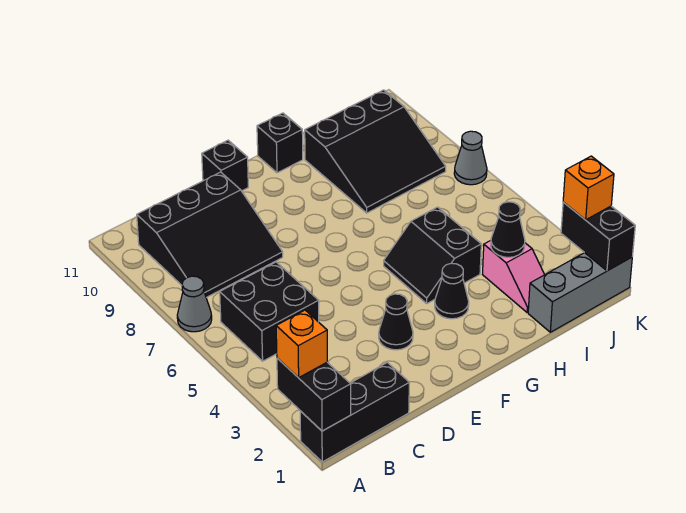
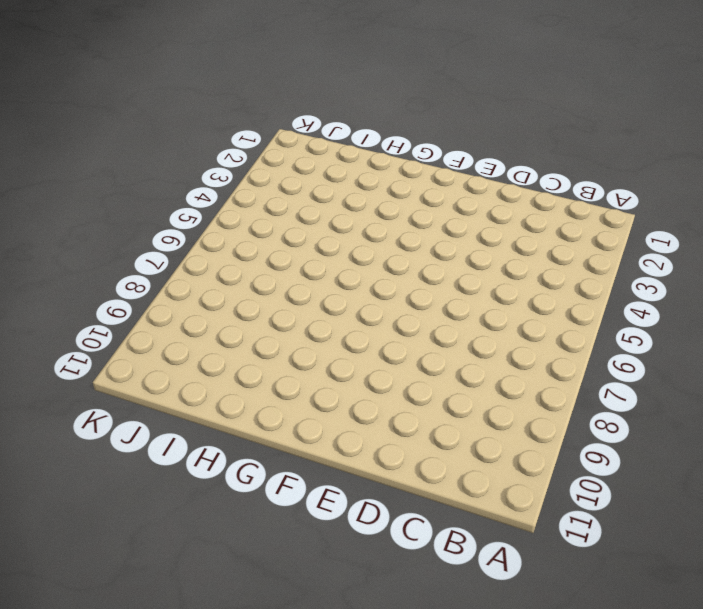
none -> black 1x3 brick [300,362,409,462]
none -> grey 1x1 cone [177,276,212,332]
none -> black 2x2 brick [220,262,319,361]

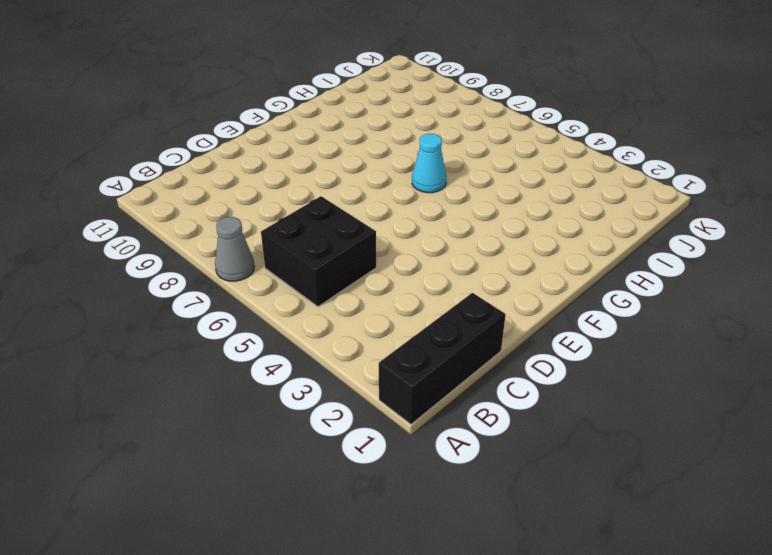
cyan 1x1 cone [412,134,446,193] -> none
none -> black 3x3 slope [137,172,283,298]
none -> black 1x1 cone [379,294,413,350]
none -> black 1x1 brick [202,140,248,191]

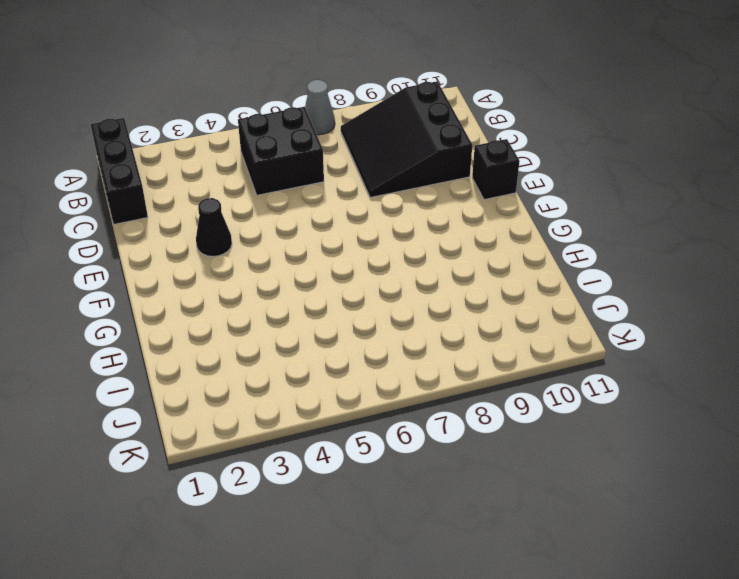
none -> black 1x1 cone [435,263,469,319]
none -> black 2x2 slope [384,207,481,303]
none -> black 1x1 brick [257,113,303,173]

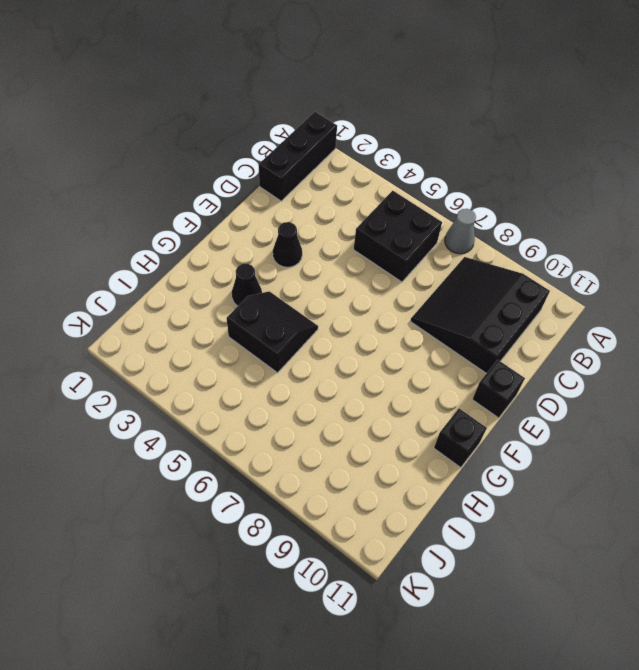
none -> black 3x3 slope [305,90,446,213]
none -> grey 1x3 brick [528,253,632,332]
none -> pink 1x2 slope [482,241,545,312]

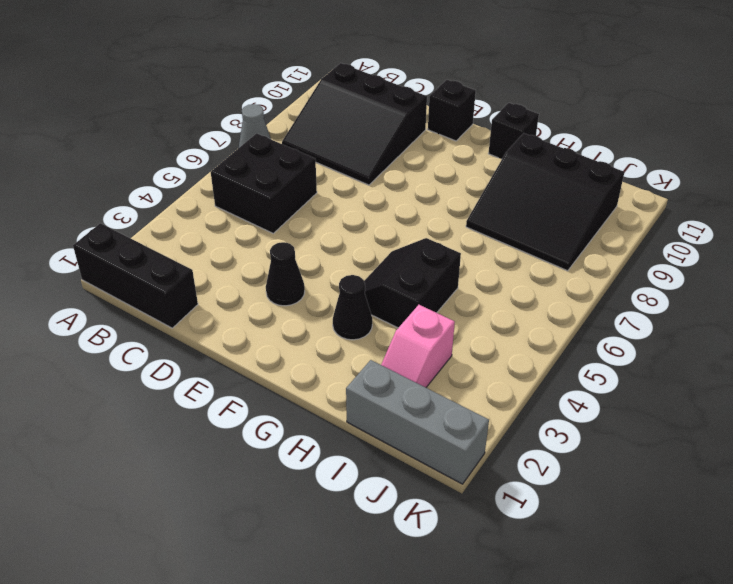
none -> grey 1x1 cone [454,131,487,185]
none -> black 1x2 brick [277,358,351,431]
none -> black 1x1 cone [491,202,525,257]

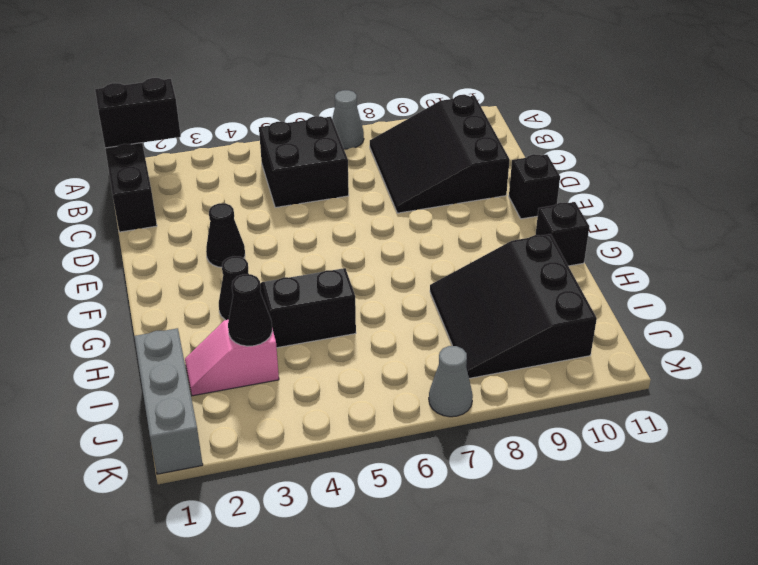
none -> black 1x2 brick [561,202,635,271]
none -> orange 1x1 brick [276,310,327,378]
none -> orange 1x1 brick [563,156,614,220]

